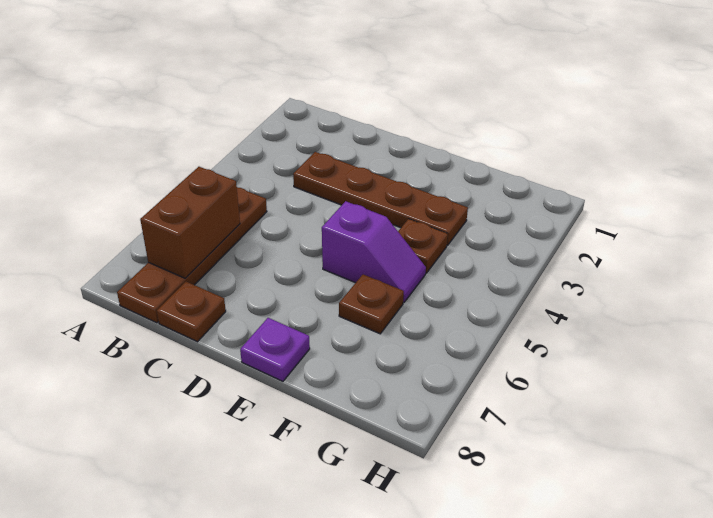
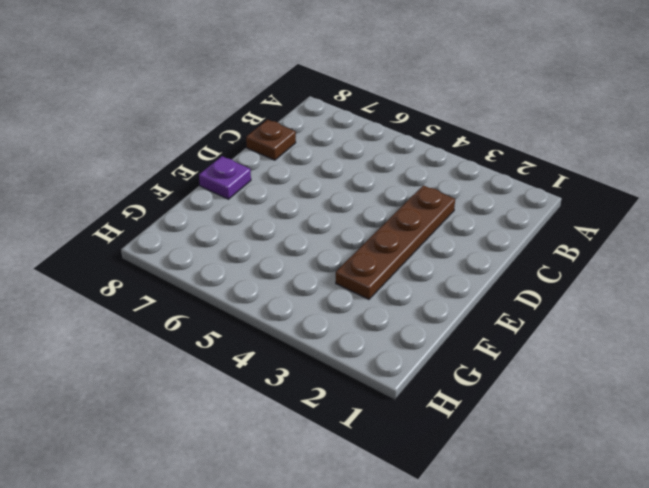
none -> brown 1x4 plate [117,187,267,323]
none -> purple 1x2 slope [322,201,426,303]

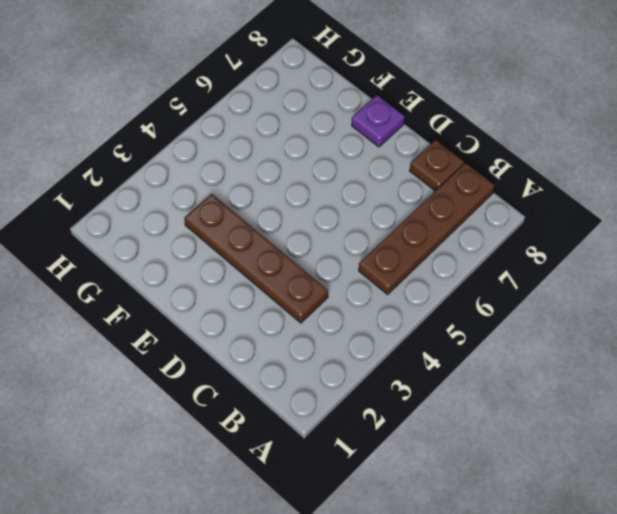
none -> purple 1x2 slope [322,201,426,303]
none -> brown 1x1 plate [398,219,448,273]

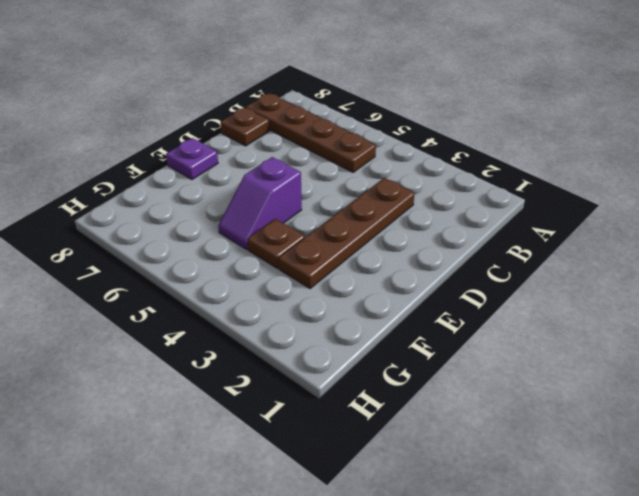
none -> brown 1x1 plate [339,274,404,334]
none -> brown 1x2 brick [140,167,240,278]

